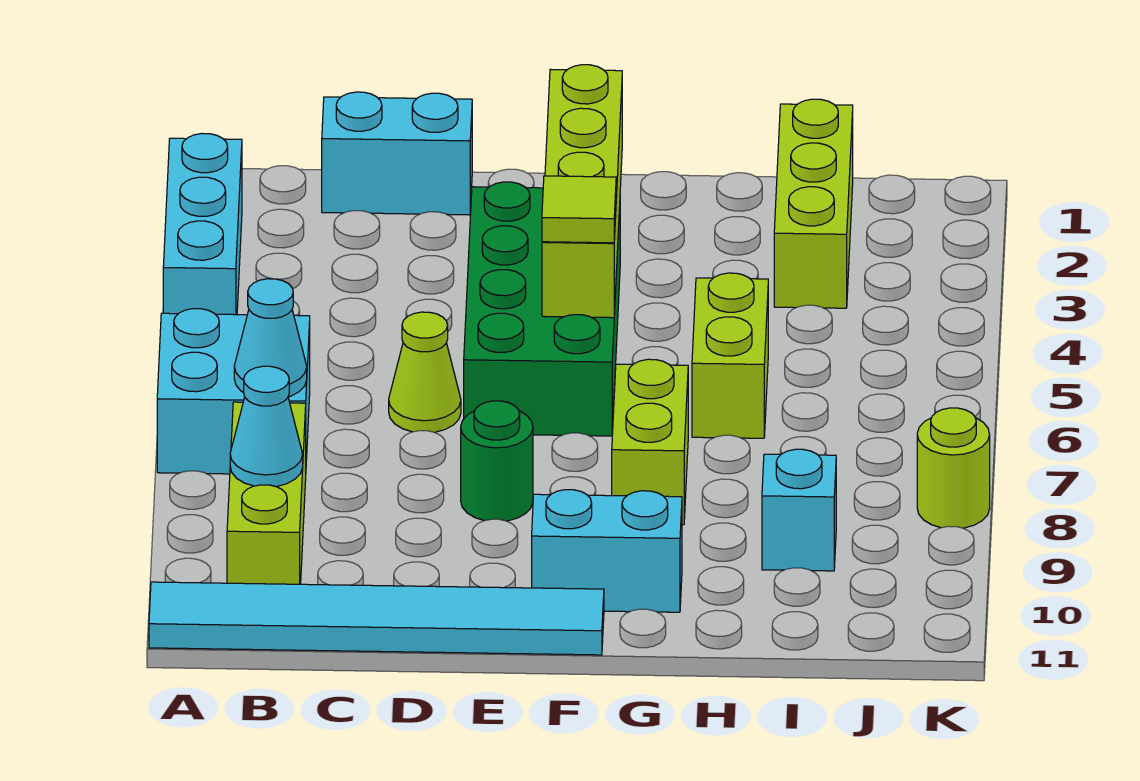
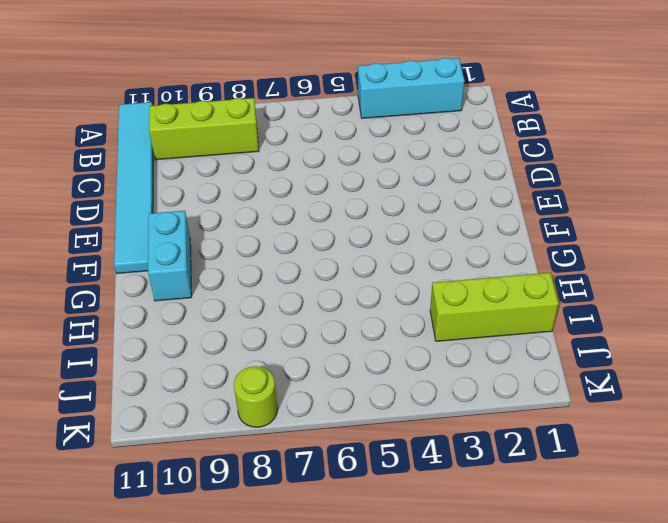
none -> cyan 2x2 brick [157,309,310,474]
none -> cyan 1x2 brick [322,92,472,215]
none -> lime 1x1 cone [389,312,461,432]

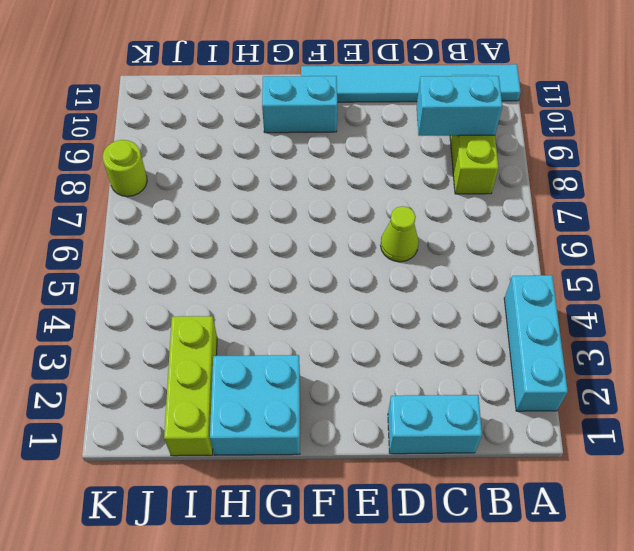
cyan 1x2 brick [417,76,502,136] -> cyan 1x1 cone [230,366,303,487]
cyan 2x2 brick [210,355,300,455] -> cyan 2x2 brick moved to [157,309,310,474]
none -> green 2x4 brick [464,182,620,436]
none -> green 1x1 round brick [461,401,533,521]
none -> lime 1x2 brick [612,359,688,525]

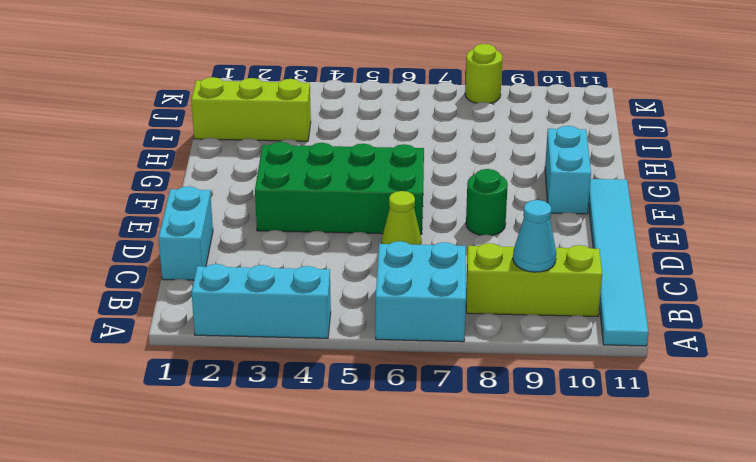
none -> lime 1x2 brick [612,359,688,525]
none -> lime 1x2 brick [692,273,768,438]
none -> cyan 1x1 brick [762,449,836,571]

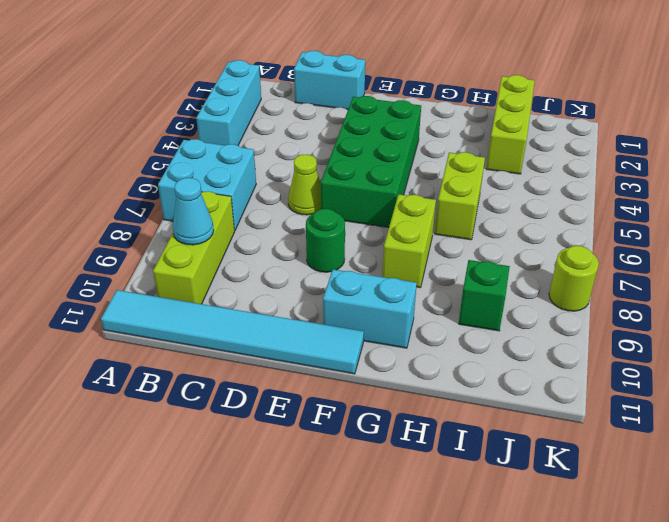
green 1x1 brick [459,260,510,331] -> cyan 1x1 brick [762,449,836,571]
none -> cyan 1x1 cone [234,279,307,397]
none -> lime 1x4 brick [542,65,622,318]
none -> lime 1x1 tile [542,176,616,243]

